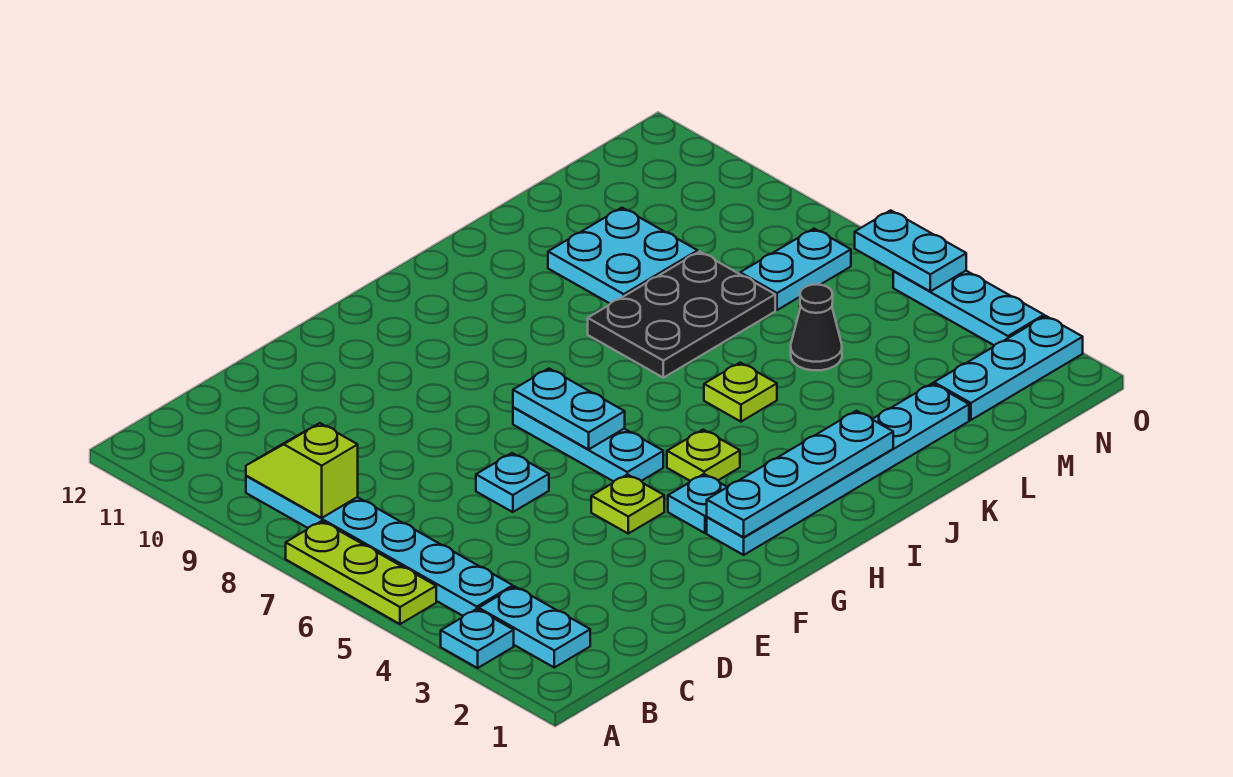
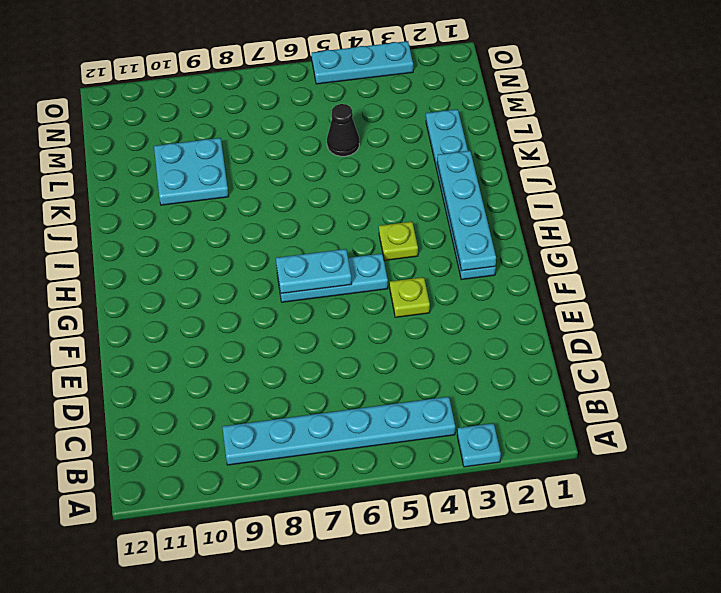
none -> lime 1x3 plate [286,521,436,624]
none -> cyan 1x2 plate [479,586,590,667]
none -> cyan 1x1 plate [476,453,549,512]

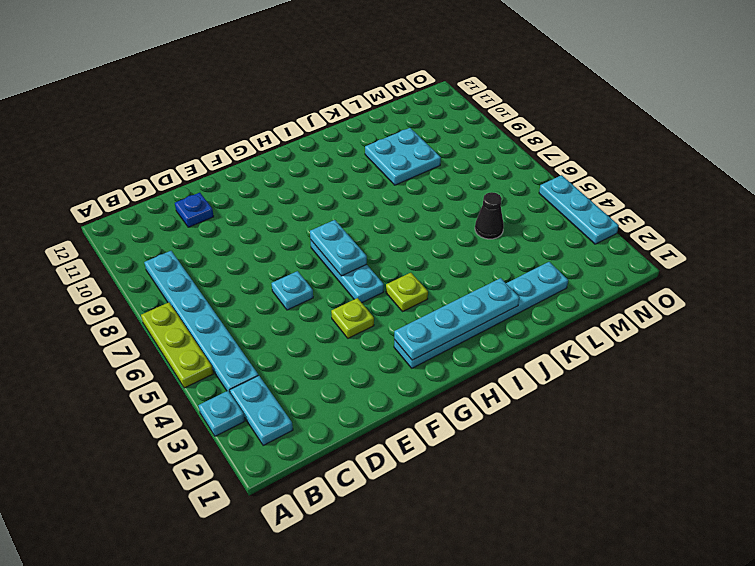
blue 1x1 plate [175,193,214,227] -> none
none -> cyan 1x1 plate [668,474,727,533]
none -> lime 1x1 plate [704,363,777,422]
none -> black 2x3 plate [588,252,775,378]

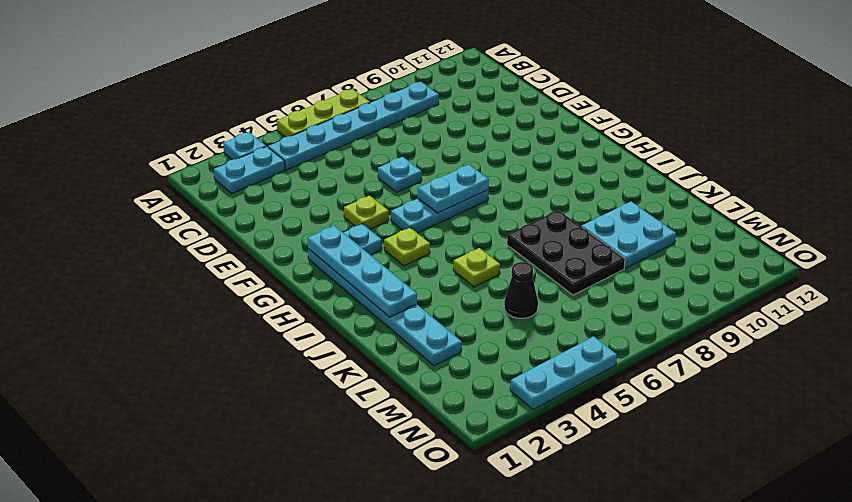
none -> cyan 1x3 plate [934,316,1083,420]
none -> cyan 1x2 plate [740,229,851,310]
none -> lime 1x2 slope [246,423,358,518]

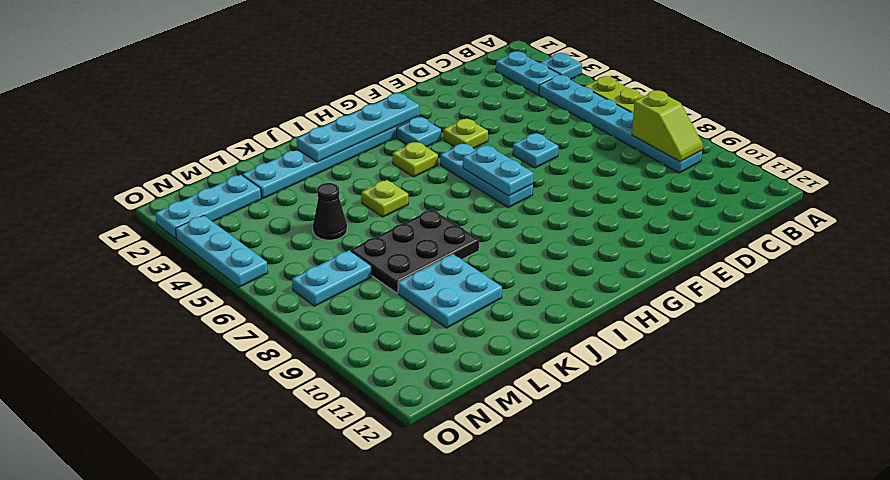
none -> cyan 1x2 plate [855,210,966,291]

